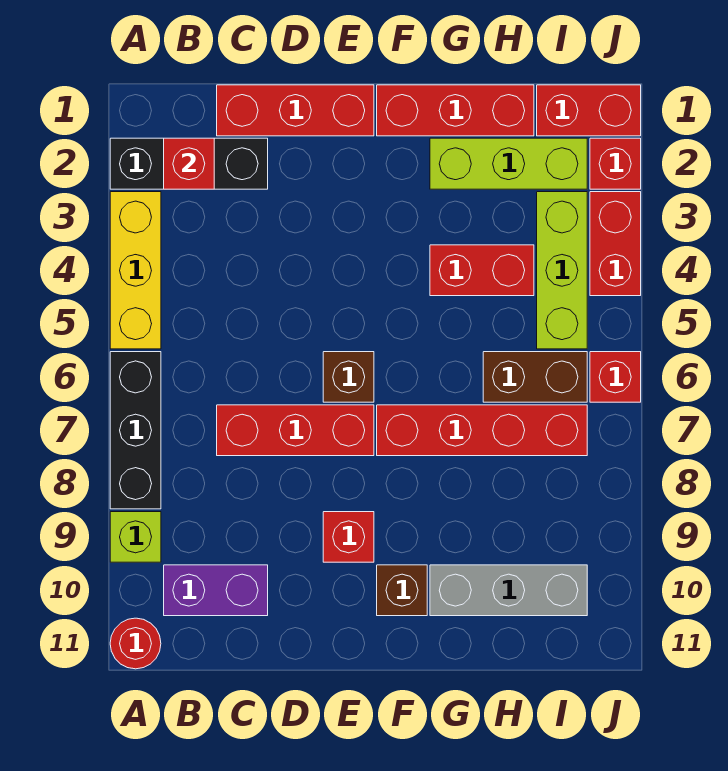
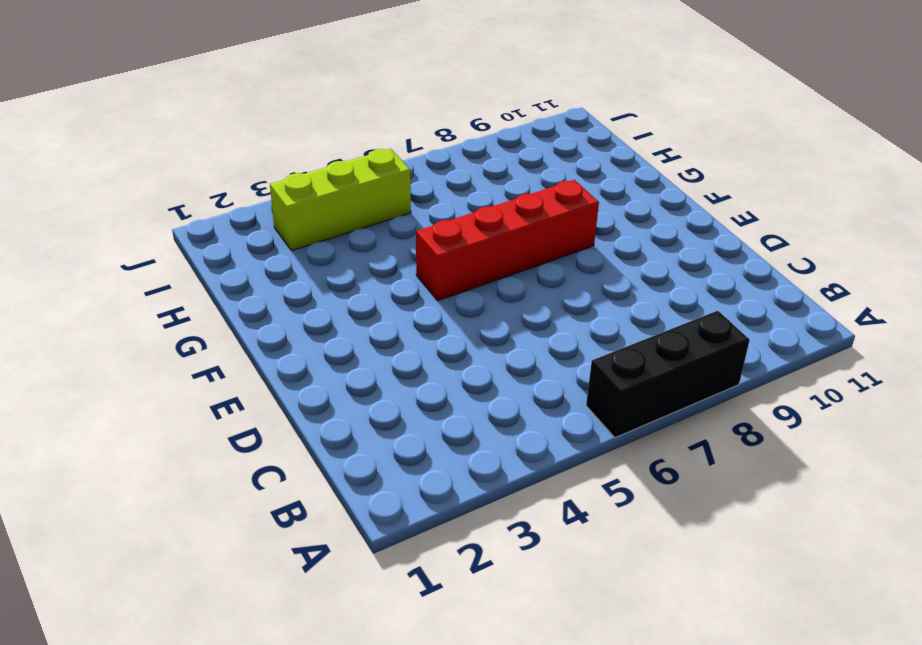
red 1x4 brick [416,180,599,301] -> red 1x4 brick turned to [377,405,587,456]
none -> black 1x3 brick [110,138,268,189]
none -> yellow 1x3 brick [110,192,161,349]
none -> lime 1x1 brick [110,512,161,562]

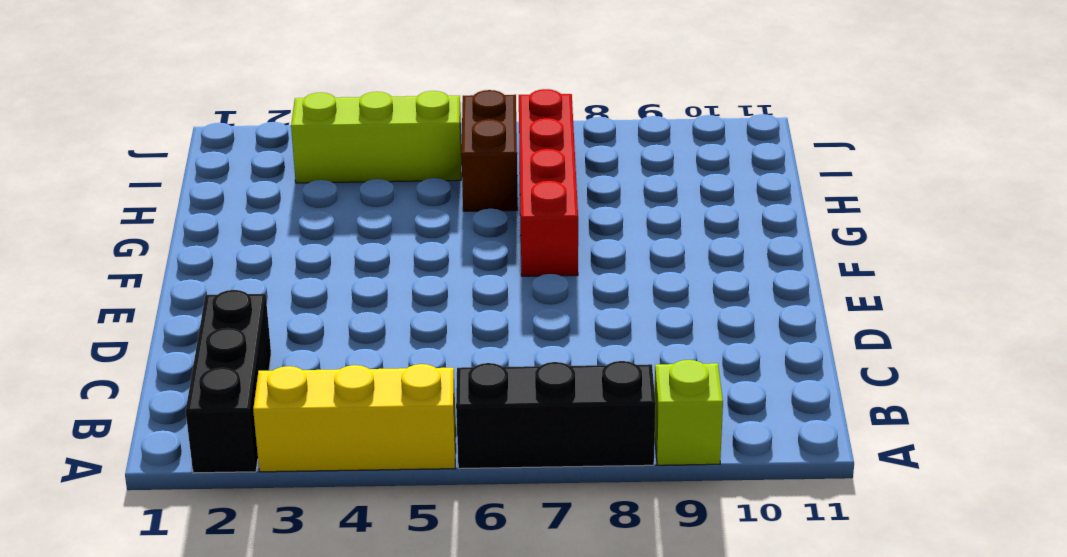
none -> red 1x1 round brick [110,618,161,669]
none -> purple 1x2 brick [164,565,268,616]
none -> red 1x3 brick [217,85,374,136]

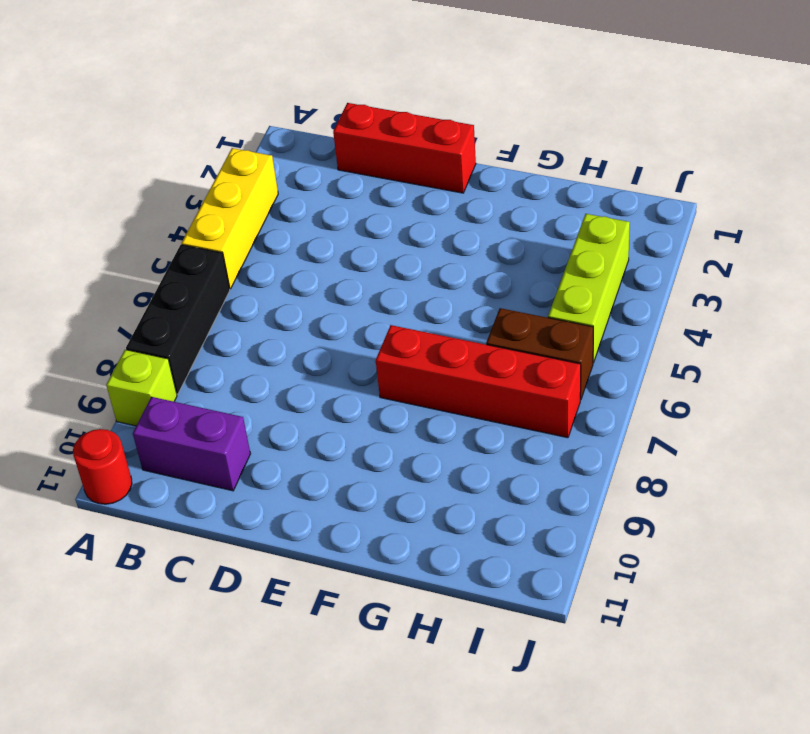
none -> black 1x3 brick [110,138,268,189]
none -> red 1x3 brick [217,405,374,456]
none -> brown 1x1 brick [323,352,374,402]

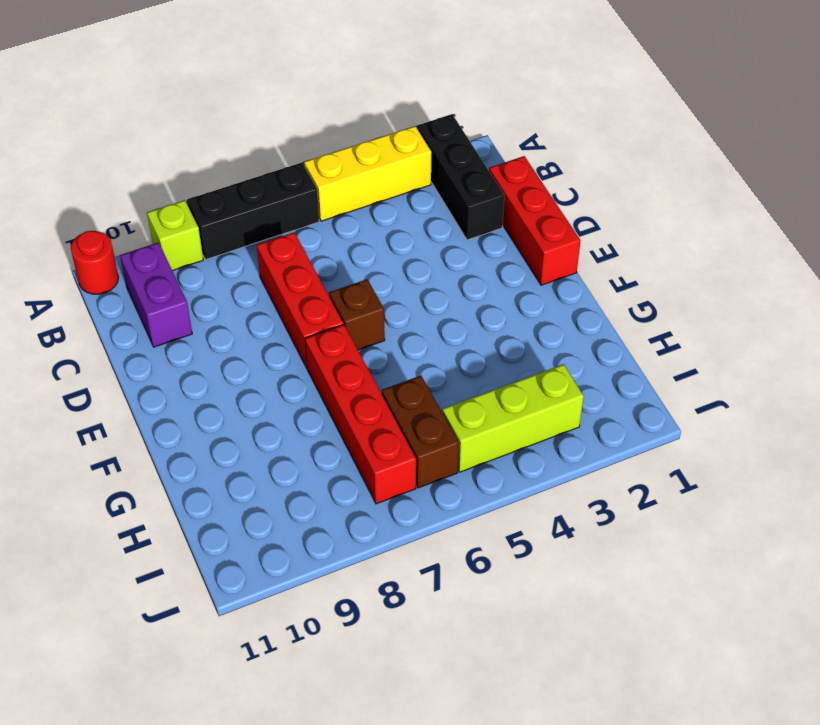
none -> red 1x1 brick [323,512,374,562]
none -> red 1x3 brick [377,85,534,136]
none -> brown 1x1 brick [377,565,427,616]

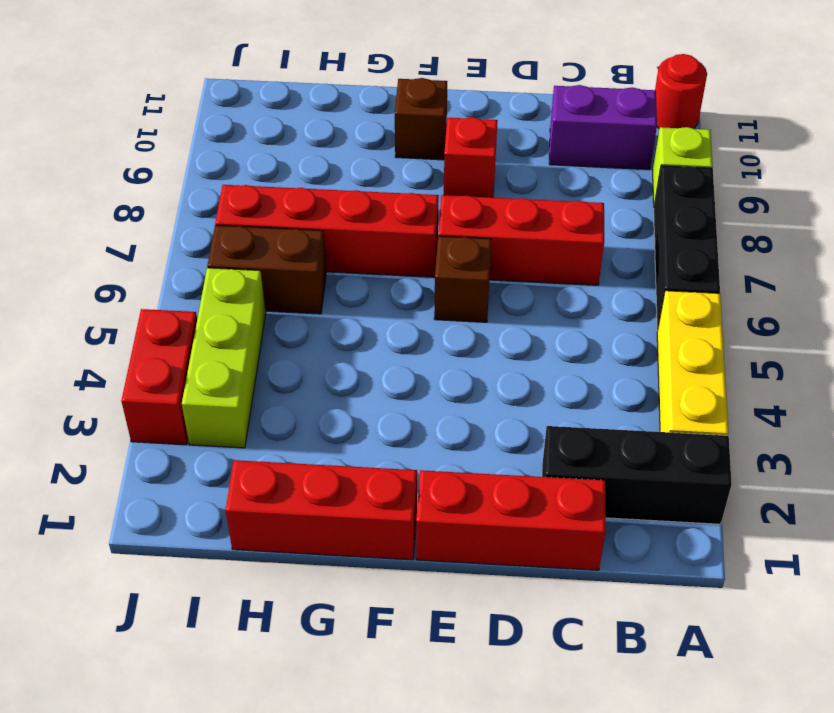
none -> lime 1x3 brick [430,138,587,189]
none -> red 1x2 brick [430,245,534,296]
none -> grey 1x3 brick [430,565,587,616]

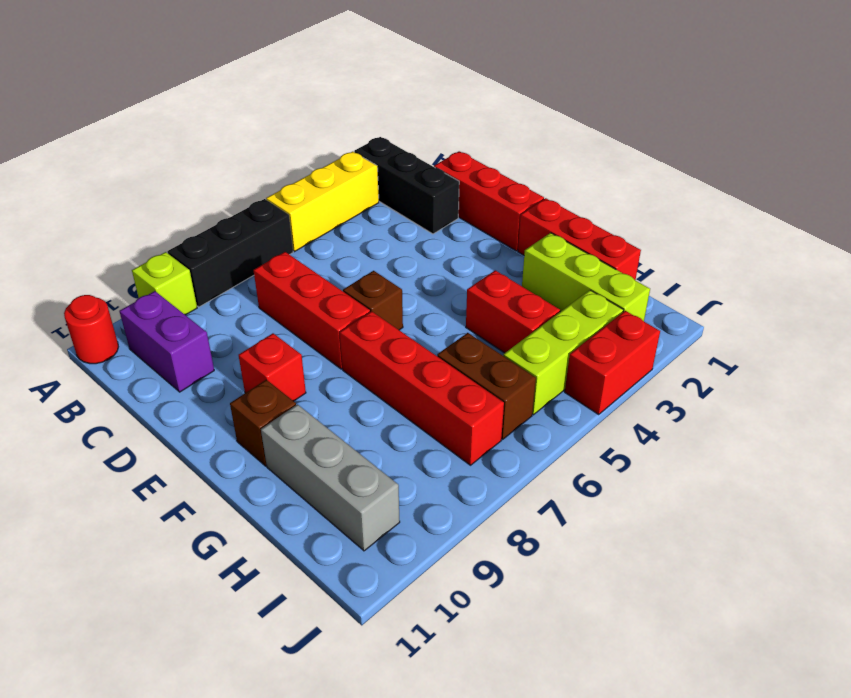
none -> red 1x2 brick [537,85,641,136]
none -> red 1x1 brick [590,138,641,189]
none -> red 1x1 brick [590,352,641,402]

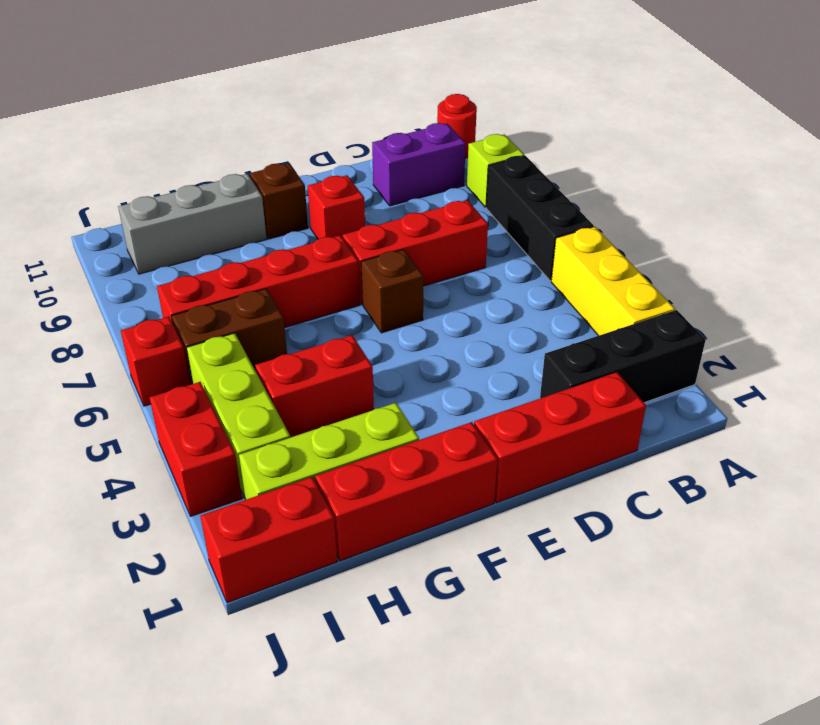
none -> red 1x1 brick [590,138,641,189]
none -> red 1x1 brick [164,138,214,189]

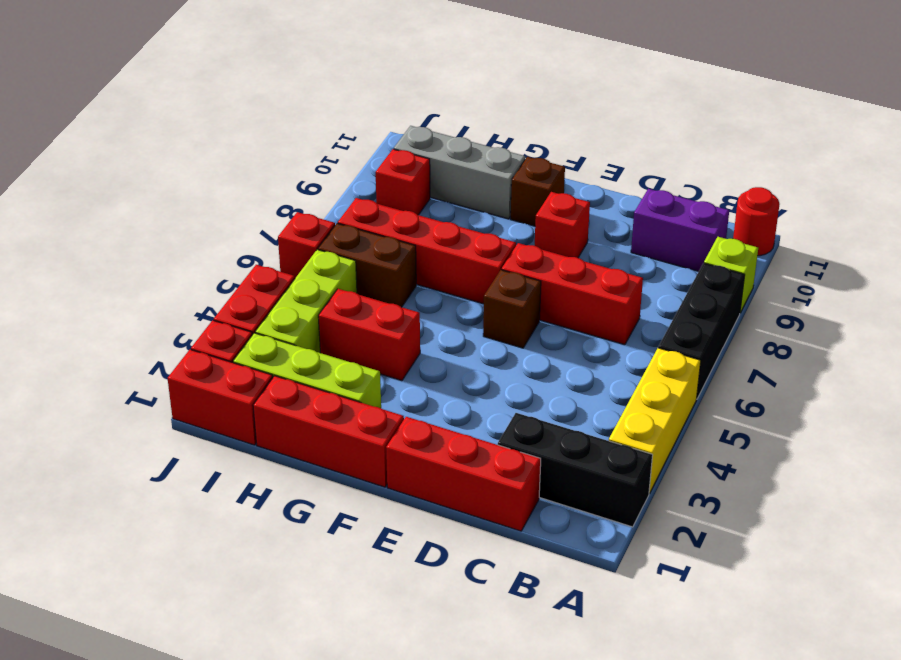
red 1x1 brick [376,149,430,215] -> red 1x1 brick moved to [164,138,214,189]

